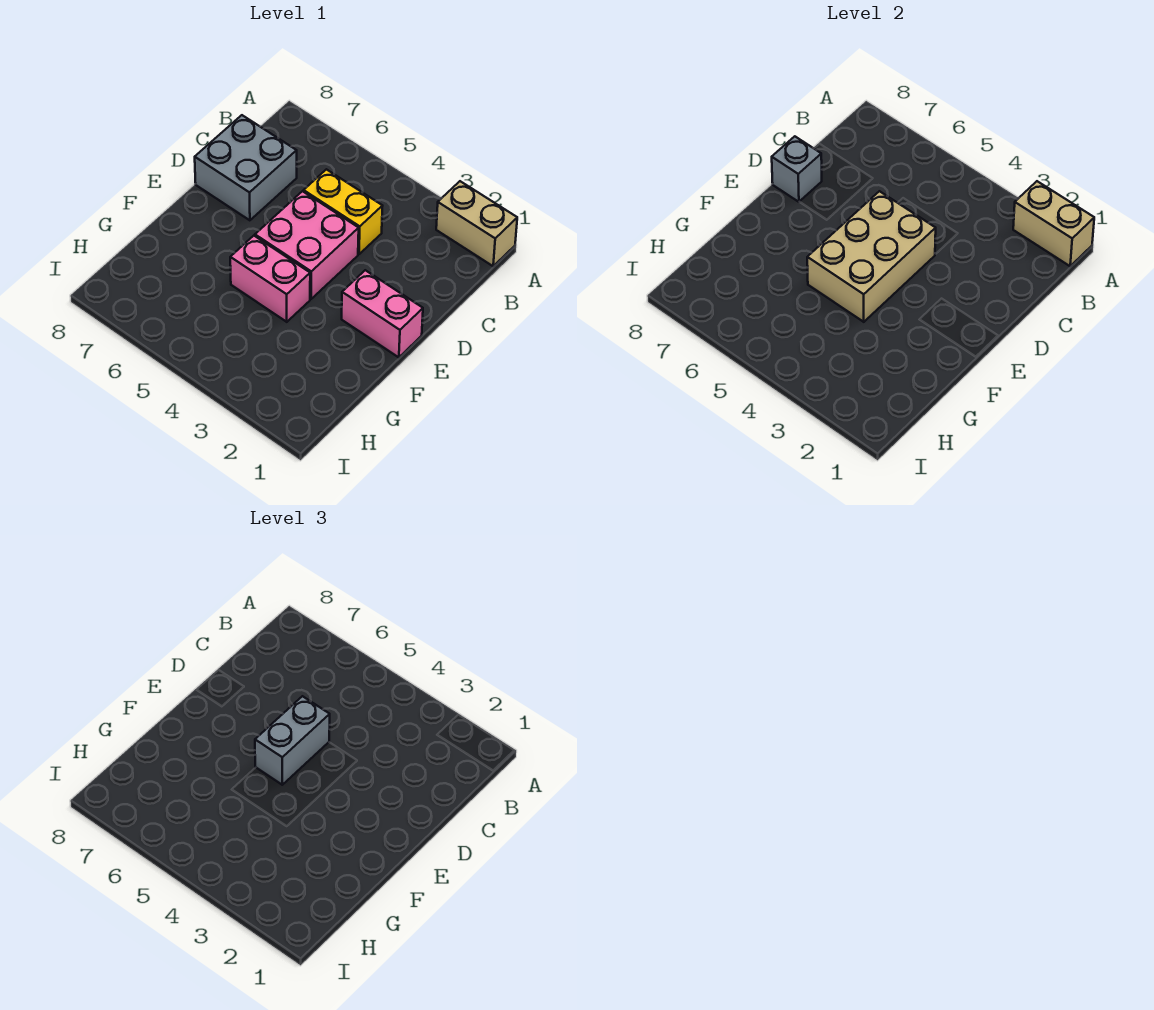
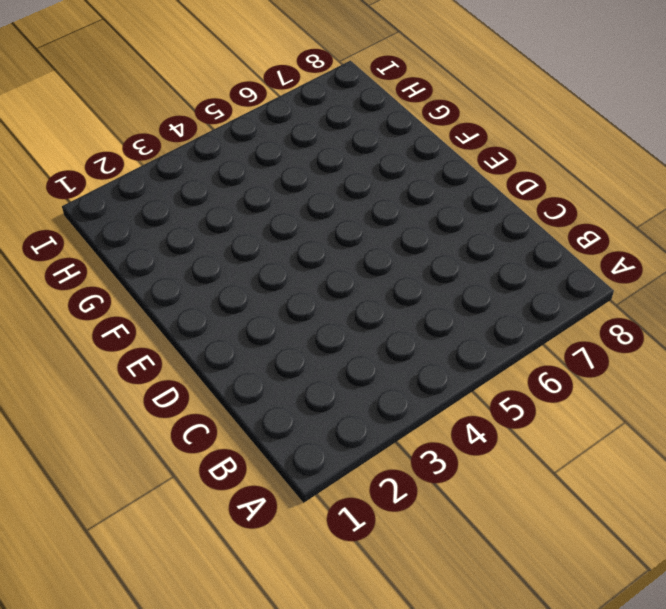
none -> tan 1x2 brick [436,181,517,266]
none -> yellow 1x2 brick [304,169,382,254]

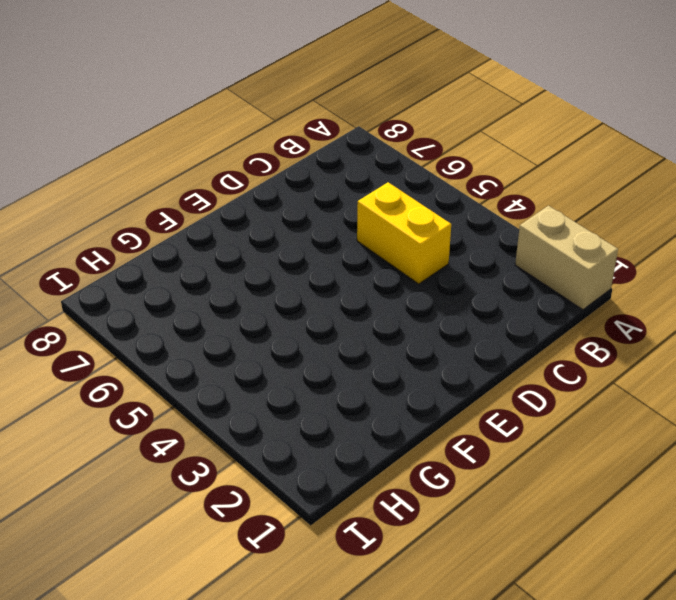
none -> grey 2x2 brick [195,115,297,220]
none -> pink 2x2 brick [255,191,359,299]

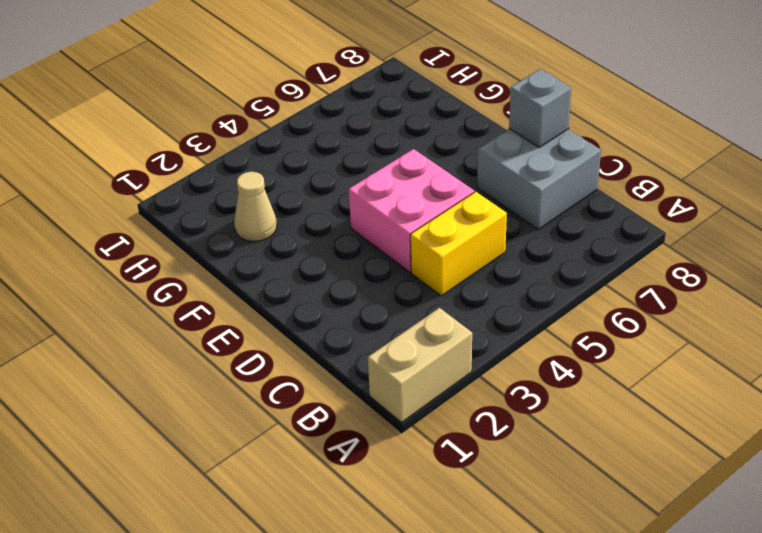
tan 1x1 cone [234,172,277,241] -> none
none -> pink 1x2 brick [342,270,423,357]
none -> pink 1x2 brick [230,236,310,322]

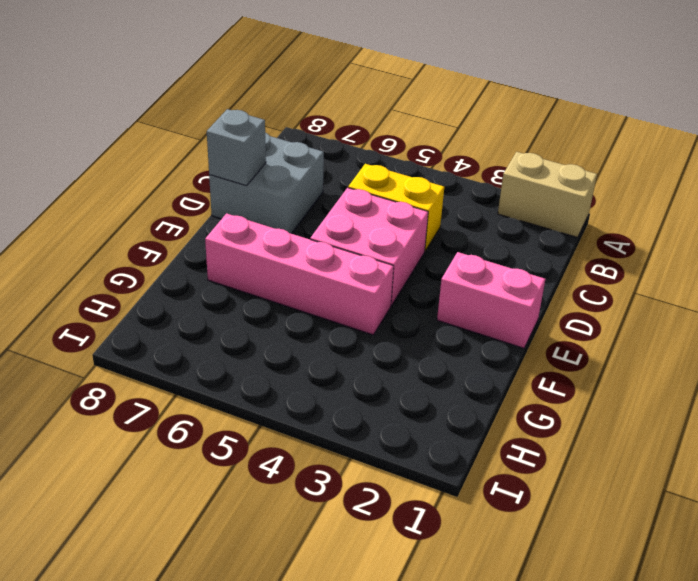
pink 1x4 brick [205,213,394,335] -> pink 1x2 brick [230,236,310,322]
none -> tan 1x2 brick [1013,181,1094,266]
none -> tan 2x3 brick [807,191,936,322]

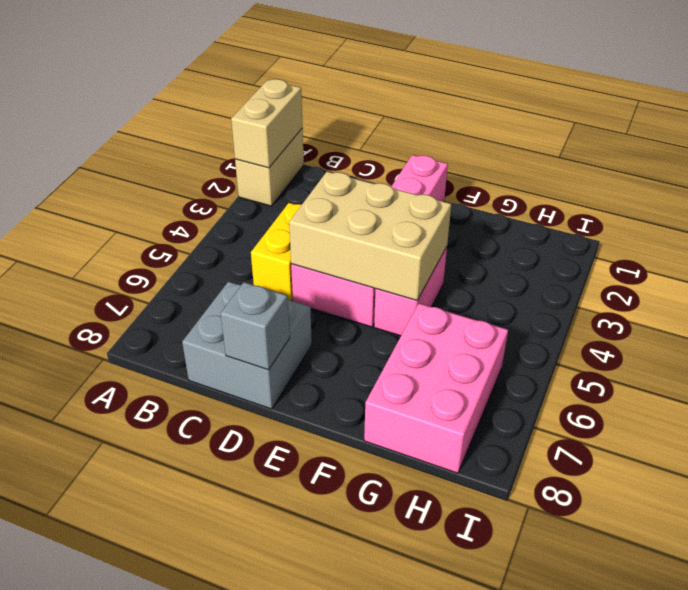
pink 2x3 brick [364,303,508,473] -> none
none -> grey 1x2 brick [255,696,330,785]

